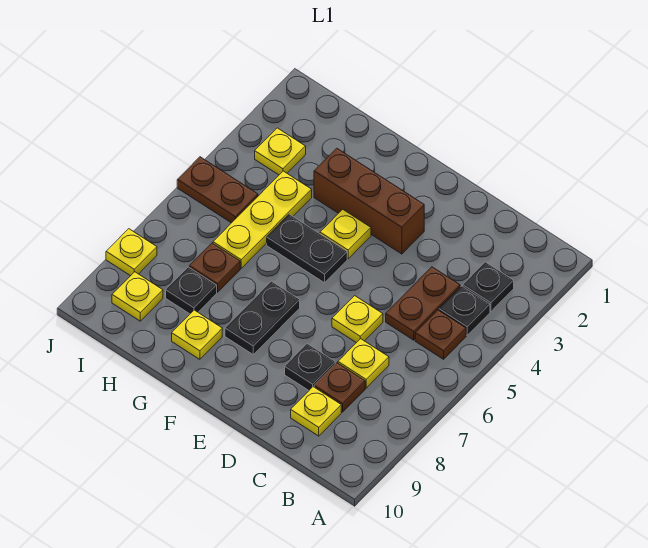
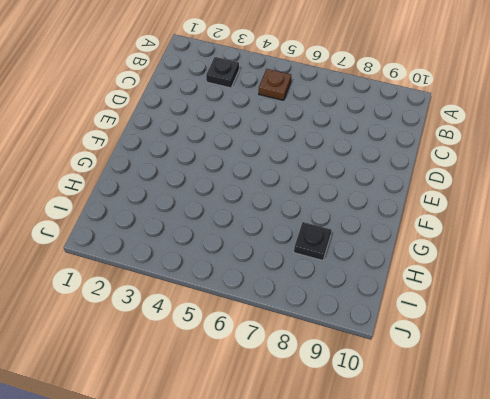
none -> black 1x1 plate [439,286,490,335]
none -> brown 1x2 plate [386,267,460,340]
none -> yellow 1x1 plate [338,339,389,388]

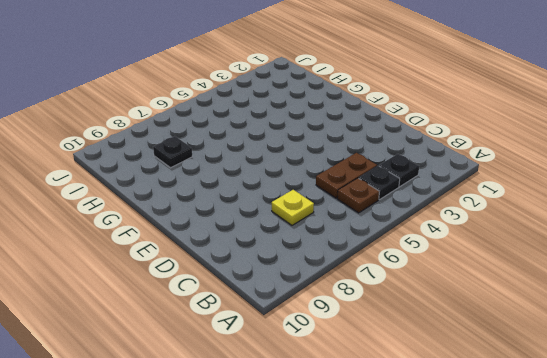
none -> brown 1x1 plate [314,363,365,412]
none -> yellow 1x1 plate [291,387,341,436]
none -> yellow 1x1 plate [332,296,383,343]

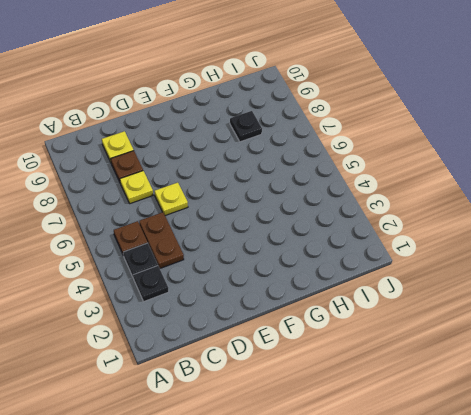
none -> black 1x1 plate [285,344,335,390]
none -> brown 1x3 brick [314,148,424,254]
none -> yellow 1x1 plate [320,209,371,259]

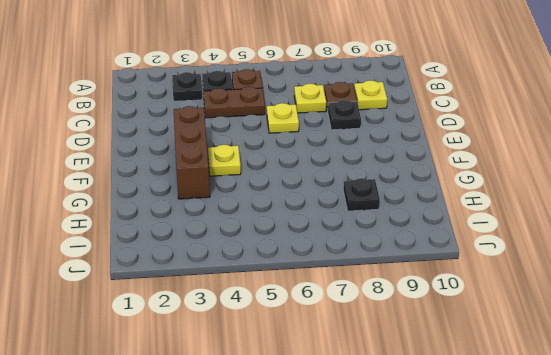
none -> black 1x2 plate [267,214,347,283]
none -> black 1x2 plate [225,281,300,354]
none -> yellow 1x1 plate [172,310,222,359]

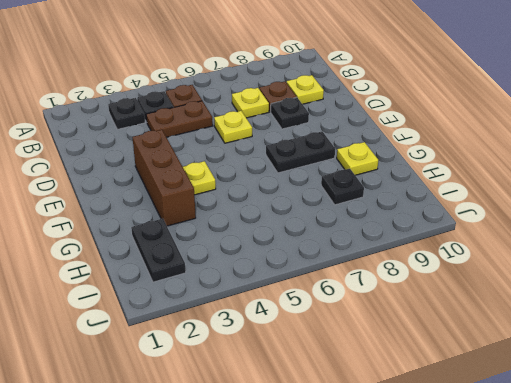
black 1x2 plate [131,219,186,282] -> black 1x2 plate moved to [267,214,347,283]
none -> yellow 1x3 plate [213,171,312,268]
none -> brown 1x1 plate [189,243,240,292]
none -> yellow 1x1 plate [255,128,306,175]

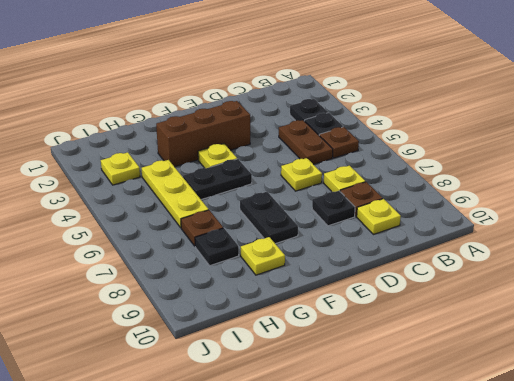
none -> brown 1x2 plate [177,157,258,223]
none -> yellow 1x1 plate [112,272,163,321]
none -> yellow 1x1 plate [106,229,157,276]

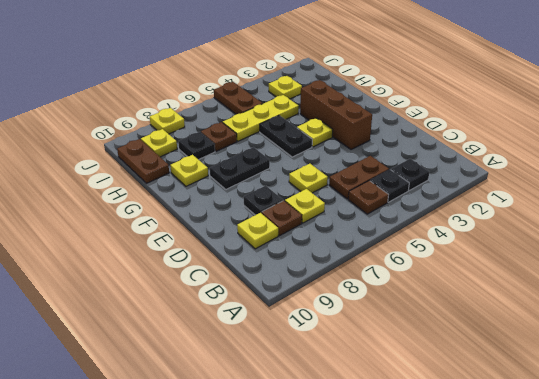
brown 1x2 plate [117,139,169,183] -> none

